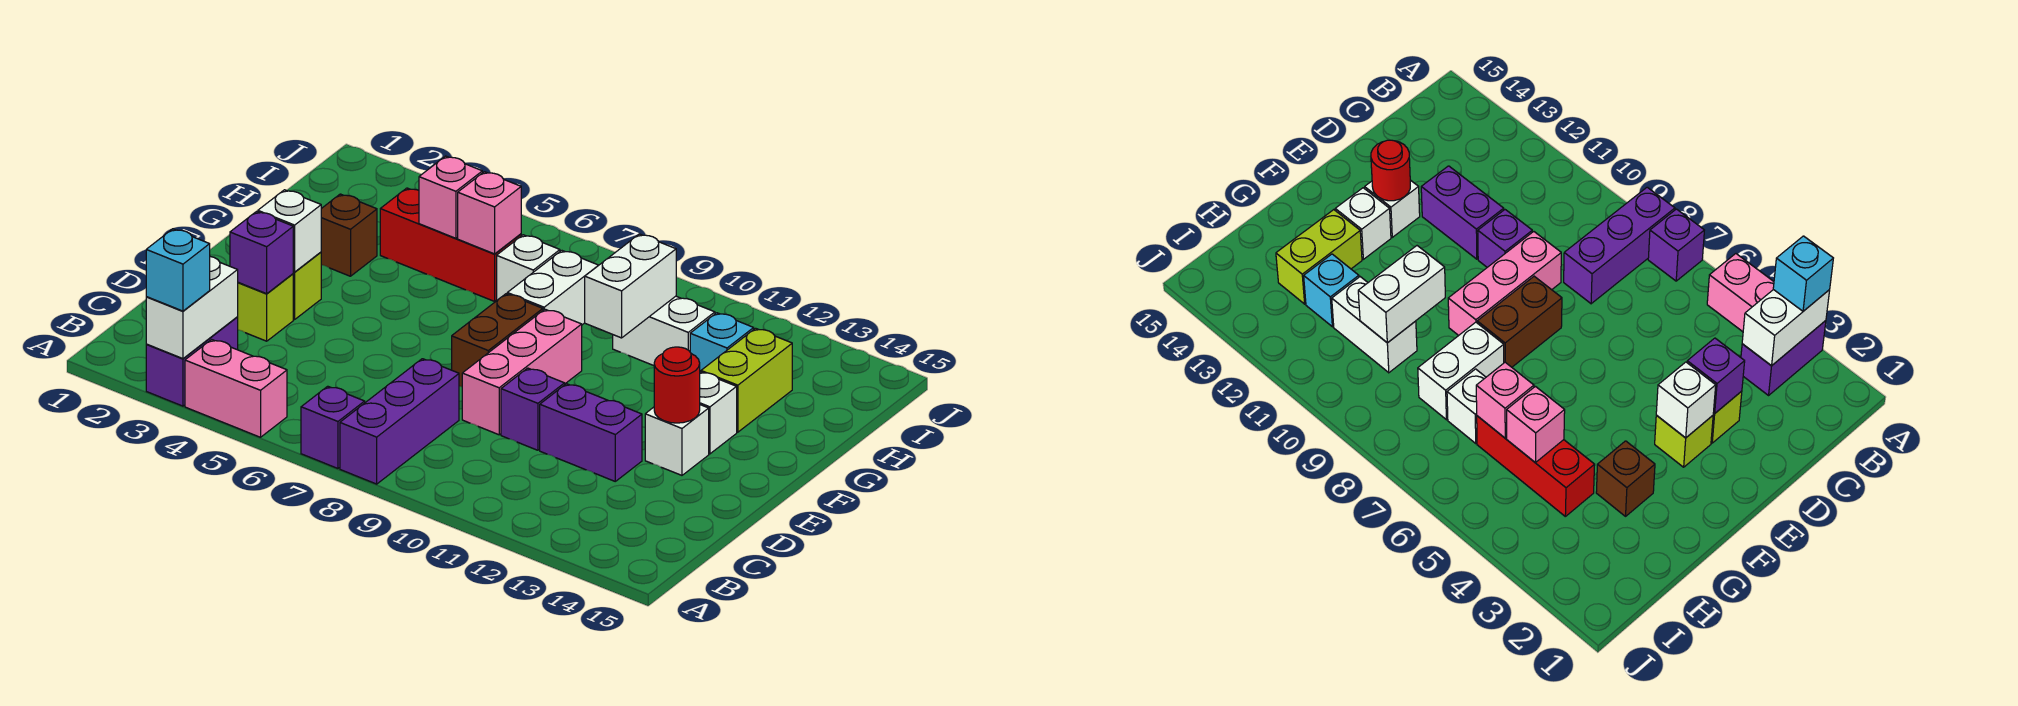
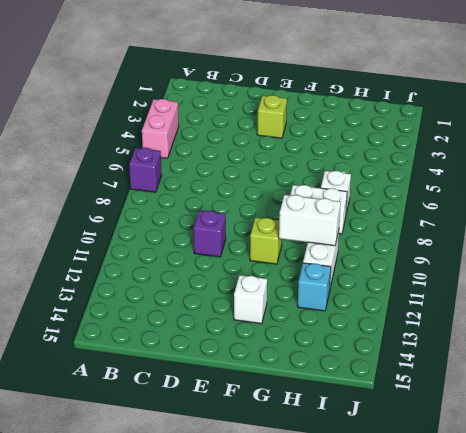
lime 1x1 brick [250,218,282,264] -> lime 1x1 brick moved to [238,274,293,341]
none -> purple 1x2 brick [146,317,238,406]
none -> purple 1x3 brick [340,359,459,484]
none -> pink 1x3 brick [462,309,582,435]

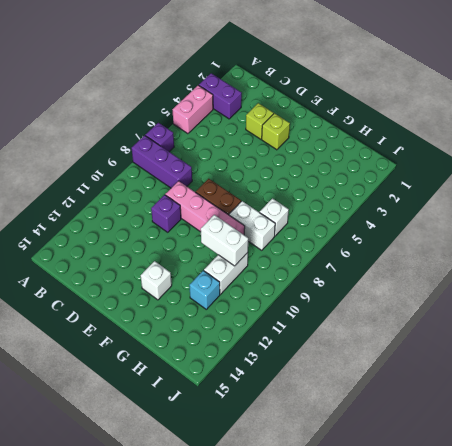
pink 1x4 brick [165,181,245,235] -> pink 1x3 brick [462,309,582,435]
none -> purple 1x2 brick [540,384,642,481]
none -> white 1x1 brick [645,405,709,475]
none -> brown 1x1 brick [321,194,377,276]

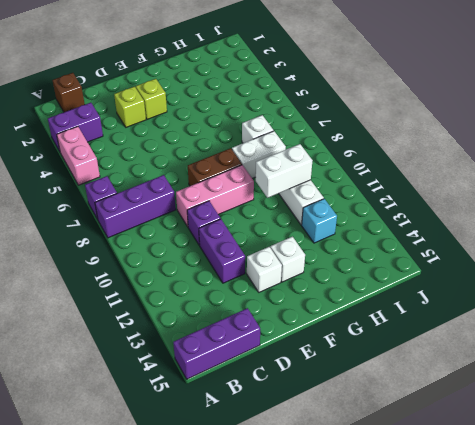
purple 1x3 brick [173,308,260,379] -> none
brown 1x1 brick [53,73,85,112] -> brown 1x1 brick moved to [321,194,377,276]
none -> lime 1x2 brick [701,328,792,432]
none -> red 1x3 brick [380,188,521,301]
none -> white 1x2 brick [146,257,238,359]

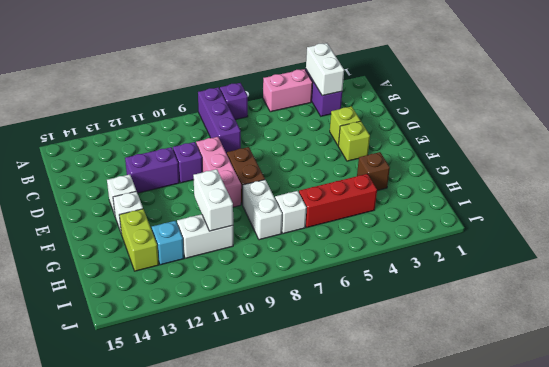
none -> purple 1x1 brick [230,212,293,294]
none -> white 1x1 brick [258,190,321,272]
none -> red 1x1 round brick [654,347,700,423]

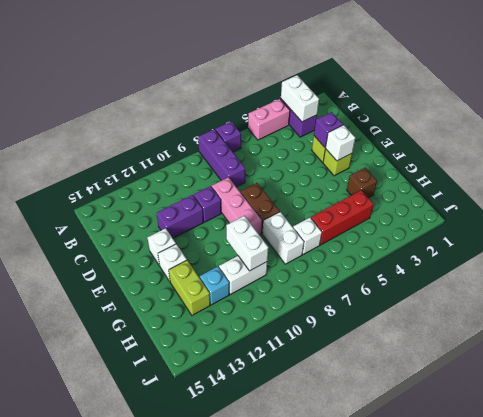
none -> red 1x1 round brick [654,347,700,423]
none -> pink 1x1 brick [419,156,482,238]
none -> pink 1x1 brick [458,172,521,254]

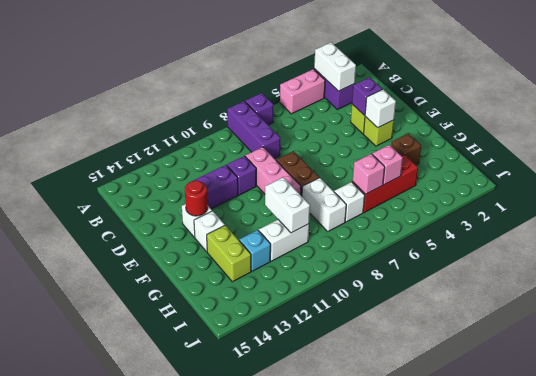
none -> cyan 1x1 brick [146,229,210,311]

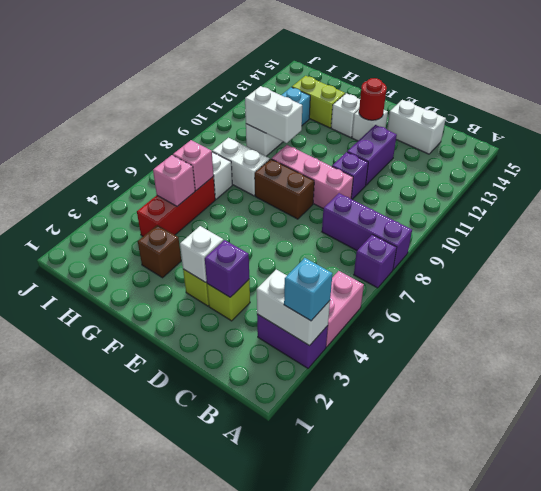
white 1x2 brick [387,100,446,154] -> none

